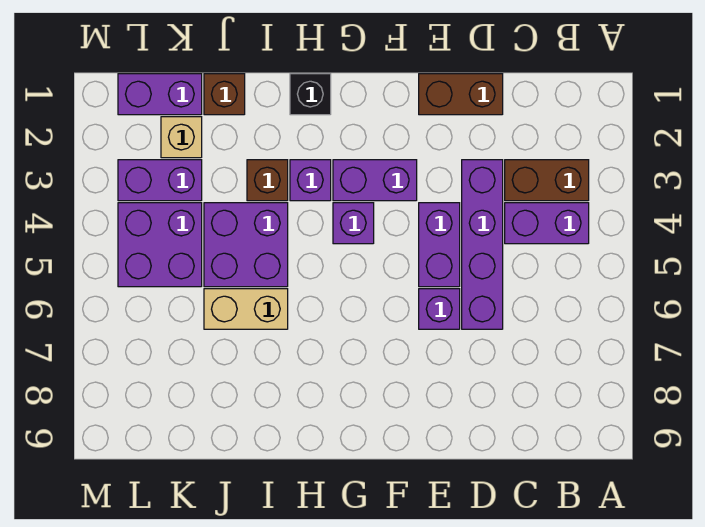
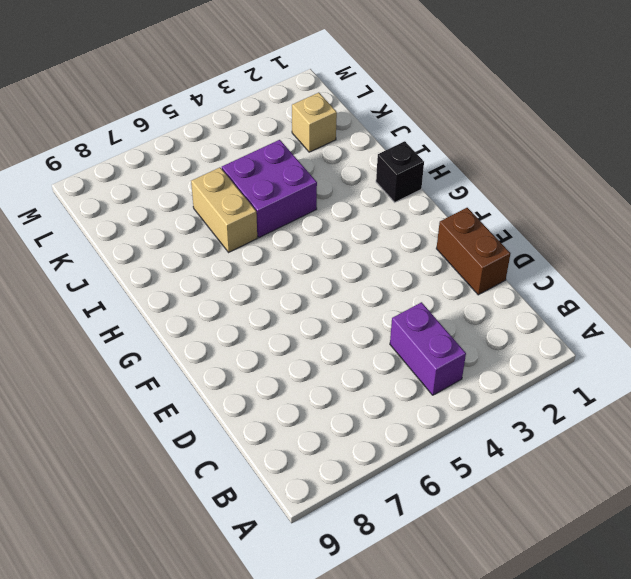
none -> brown 1x2 brick [505,160,589,201]
none -> purple 1x4 brick [462,160,503,329]
none -> purple 1x2 brick [419,203,460,287]

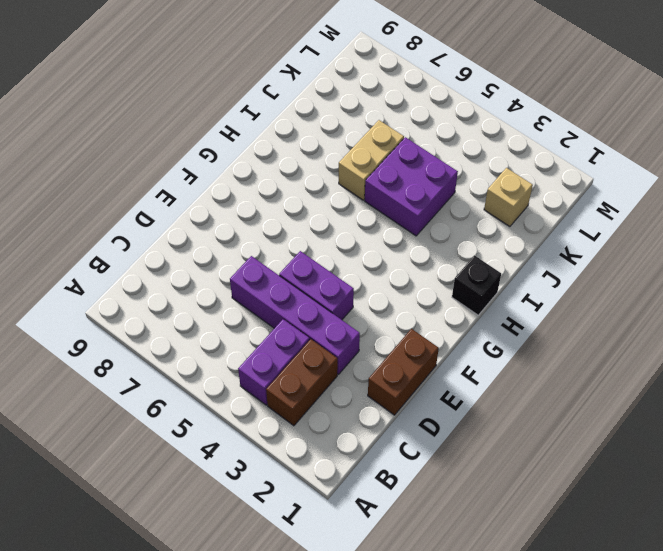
none -> purple 1x1 brick [419,289,460,329]
none -> purple 1x2 brick [333,160,417,201]
none -> purple 1x1 brick [333,203,374,244]

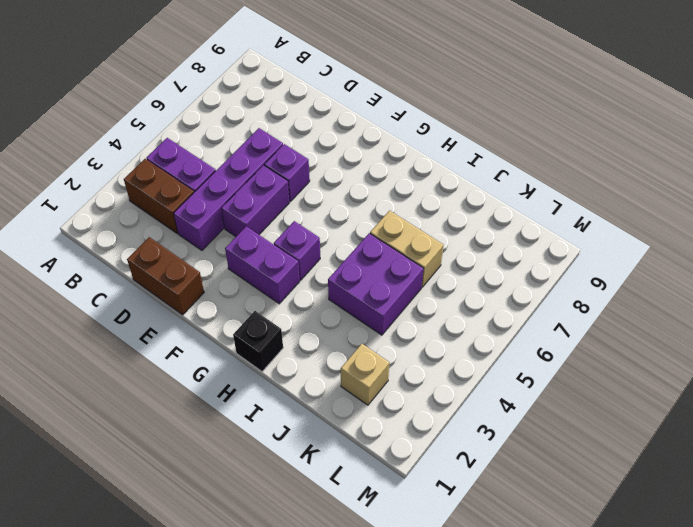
none -> purple 1x1 brick [290,160,331,201]
none -> brown 1x1 brick [247,160,288,201]
none -> brown 1x1 brick [204,74,245,115]

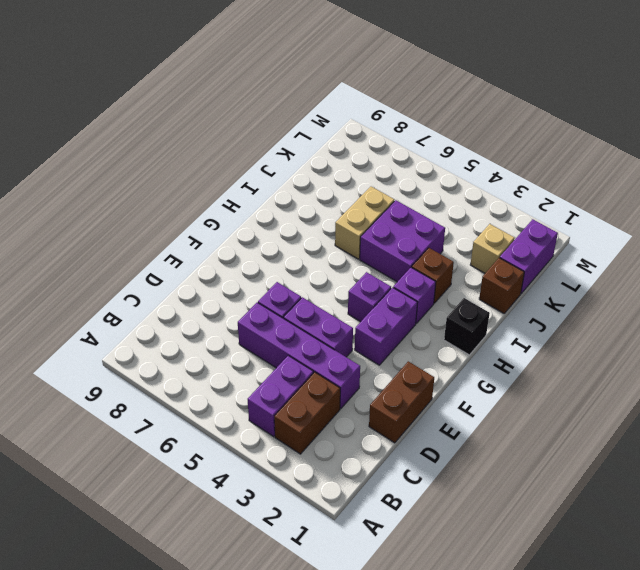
none -> purple 1x2 brick [118,160,202,201]
none -> purple 2x2 brick [118,203,202,287]

